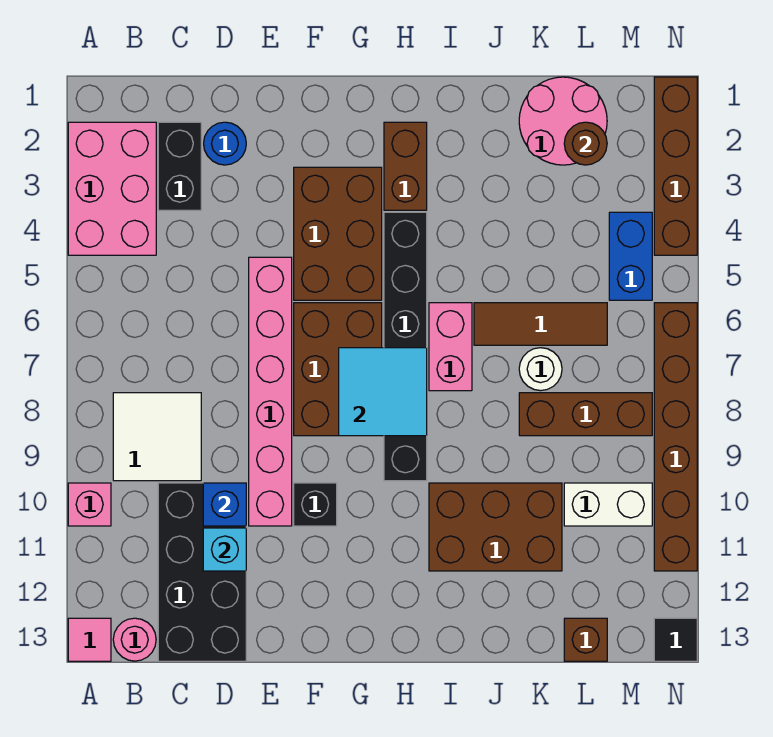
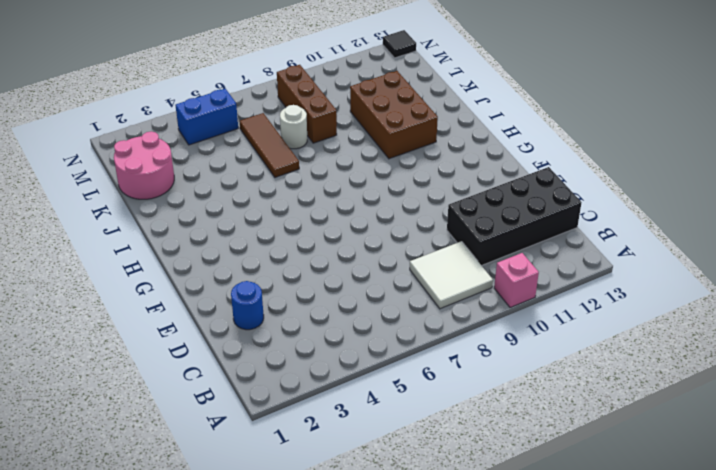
none -> pink 2x3 brick [68,122,156,255]
none -> pink 1x1 tile [68,618,111,661]
none -> pink 1x1 round brick [113,618,156,661]
none -> black 1x2 brick [158,122,201,210]

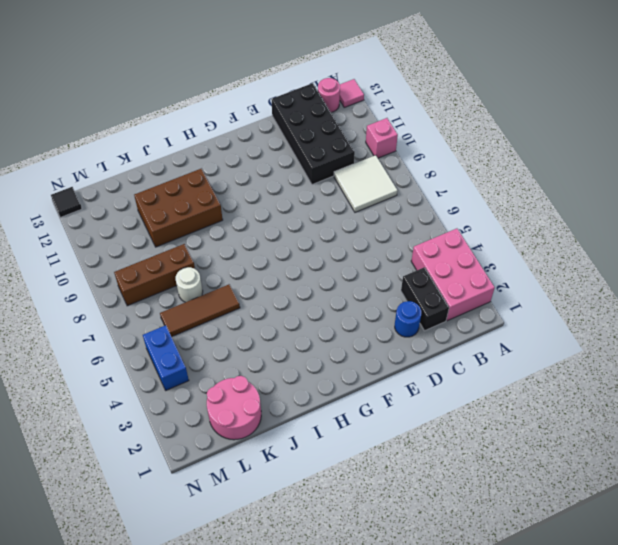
none -> pink 1x6 brick [249,257,292,526]
none -> brown 2x3 brick [294,167,382,300]
none -> brown 2x3 brick [294,303,382,436]
none -> black 1x1 brick [294,483,337,526]

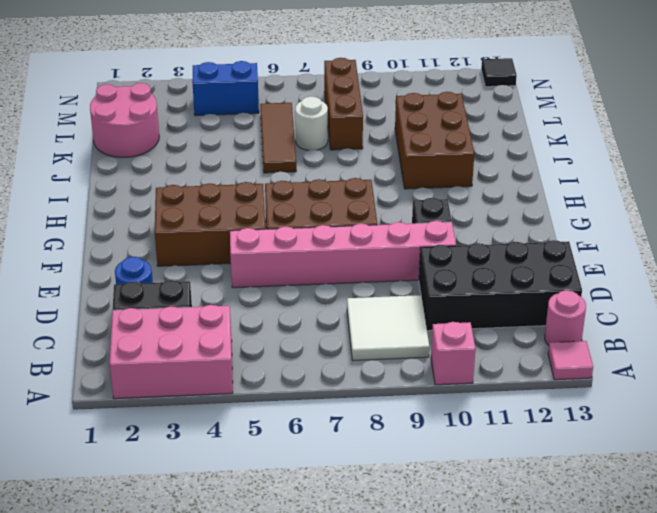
none -> brown 1x2 brick [384,122,427,210]
none -> black 1x6 brick [384,212,427,481]
none -> pink 1x2 brick [429,303,472,391]
none -> white 1x2 brick [564,483,652,526]

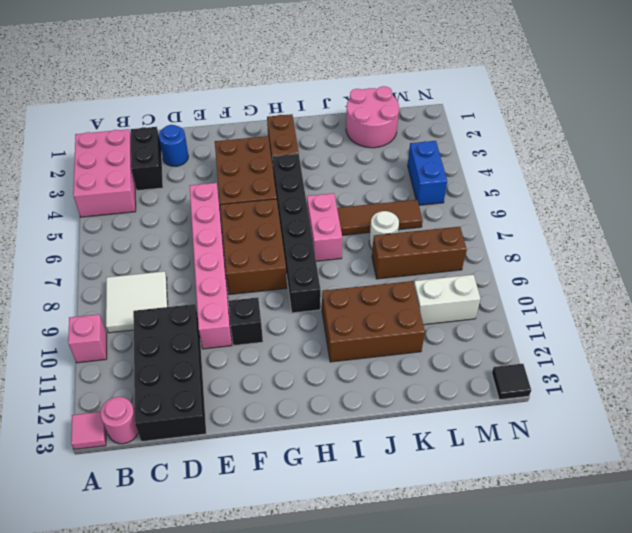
none -> brown 1x1 brick [564,618,607,661]
none -> brown 1x4 brick [654,77,697,255]
none -> brown 1x6 brick [654,303,697,571]
none -> blue 1x1 brick [203,483,246,526]

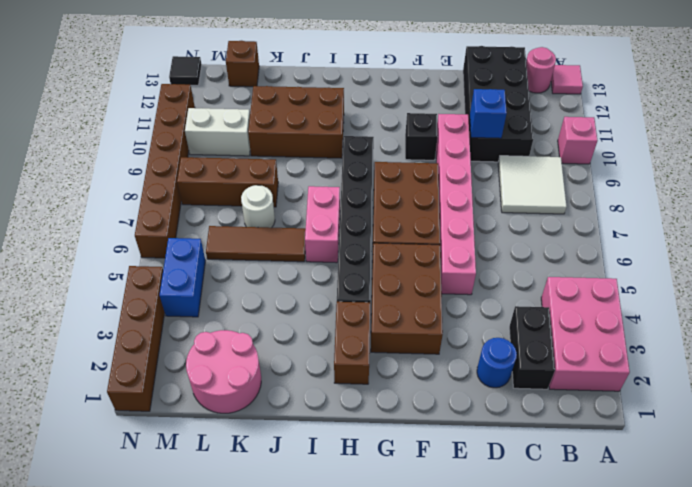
none -> cyan 1x1 brick [203,528,246,571]
none -> cyan 2x2 tile [339,348,427,436]
none -> brown 1x1 round brick [564,122,607,165]

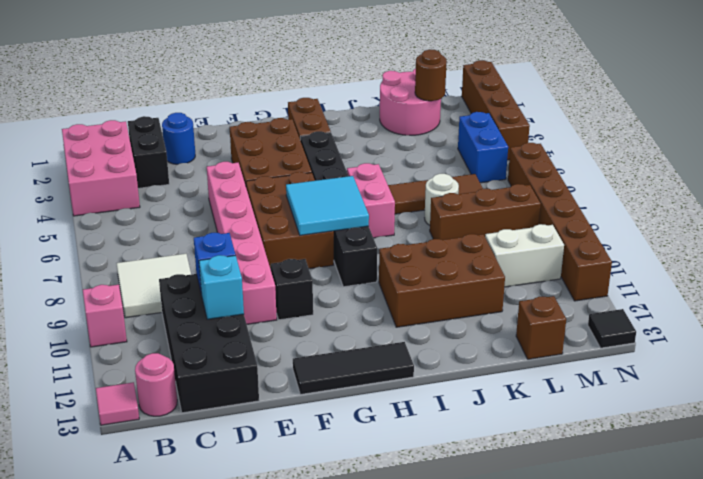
black 1x3 tile [293,342,414,394] -> none

